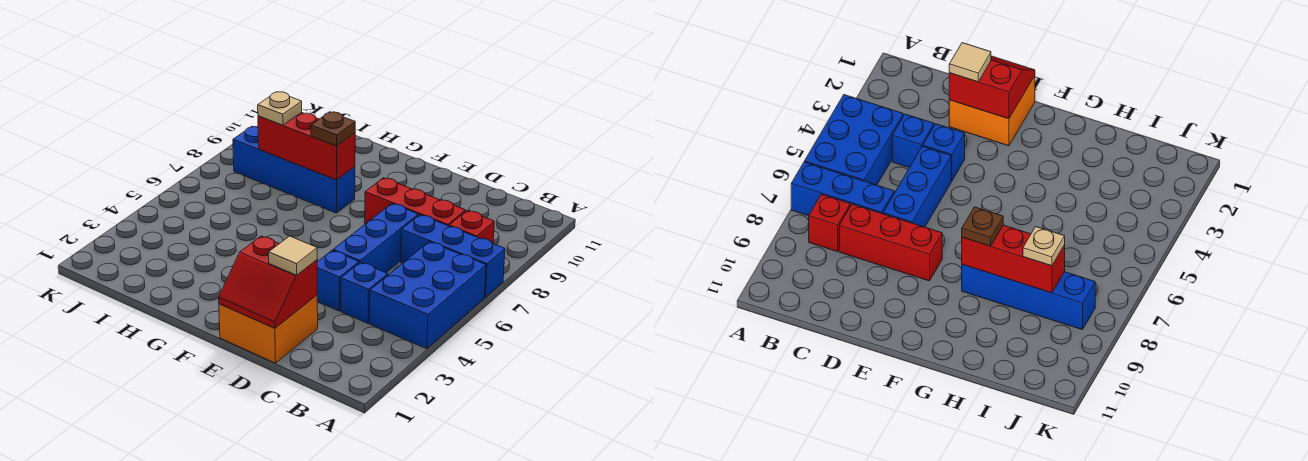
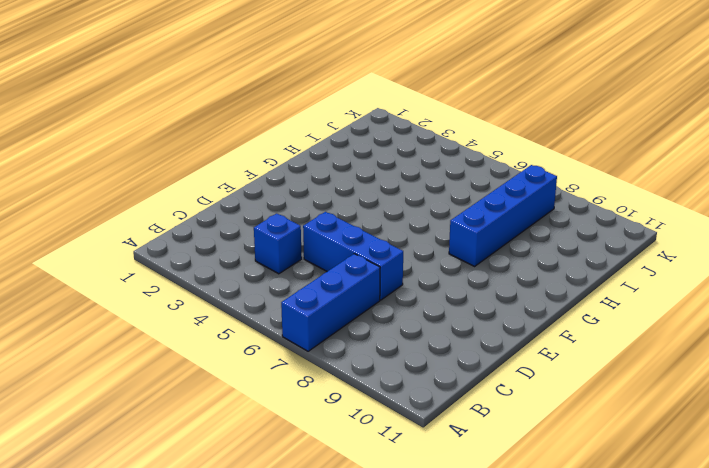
none -> blue 2x3 brick [369,242,486,349]
none -> red 1x1 brick [449,211,494,244]
none -> red 1x3 brick [365,178,466,226]

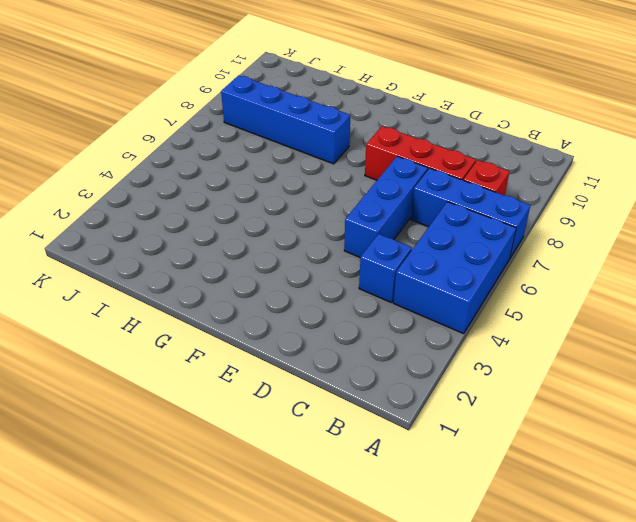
none -> orange 2x2 brick [219,295,318,363]
none -> blue 1x1 brick [317,250,359,311]
none -> red 2x2 slope [219,236,317,328]

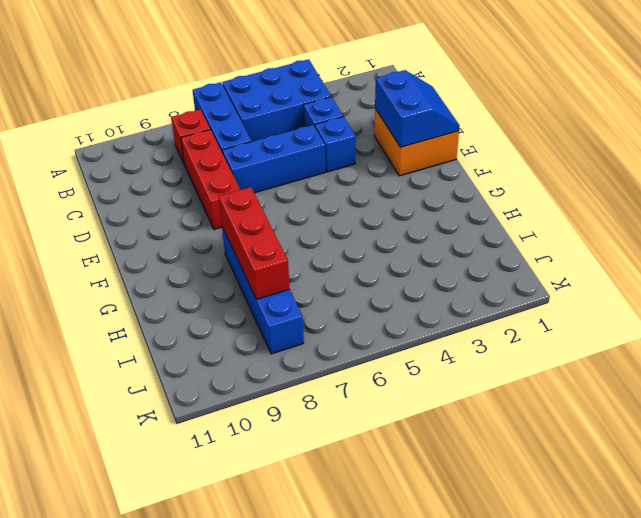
blue 2x2 slope [375,70,460,147] -> red 2x2 slope [219,236,317,328]
none -> tan 1x1 tile [269,236,317,275]
none -> brown 1x1 plate [311,112,355,146]
none -> tan 1x1 plate [258,92,302,125]

